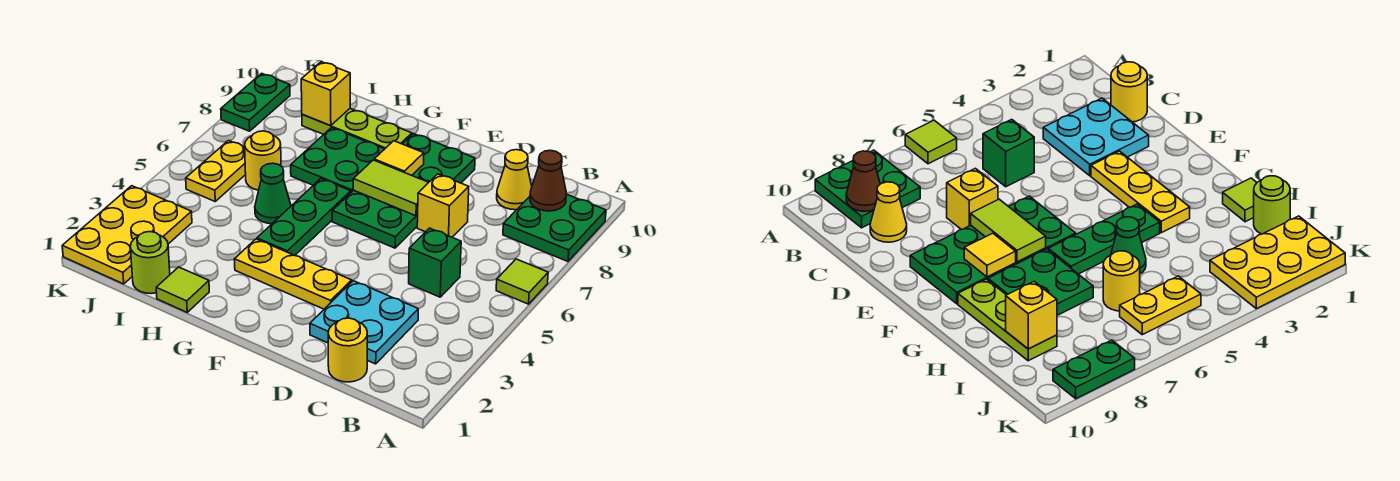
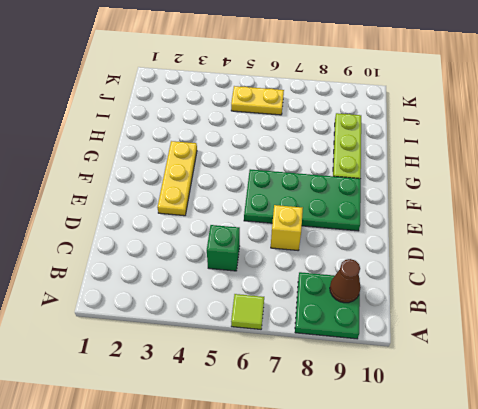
none -> yellow 1x1 round brick [328,318,367,382]
none -> cyan 2x2 plate [310,281,418,364]
none -> yellow 1x1 cone [497,150,532,210]

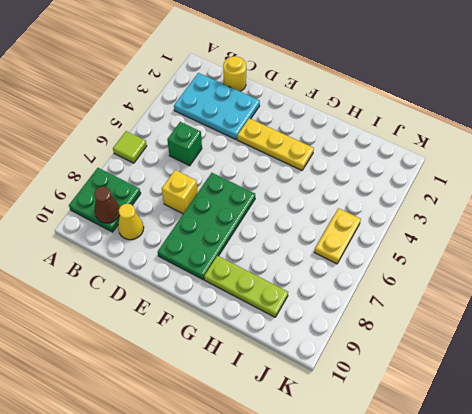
cyan 2x3 plate [174,73,260,139] -> cyan 2x2 plate [310,281,418,364]
none -> green 1x3 plate [257,179,351,256]
none -> green 2x2 plate [291,128,384,192]
none -> lime 1x1 tile [156,267,209,312]

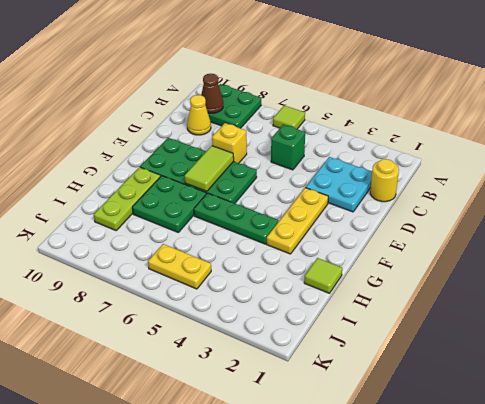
none -> green 1x1 cone [255,163,291,224]
none -> lime 1x1 round brick [130,232,170,294]
none -> yellow 1x1 round brick [245,131,281,190]

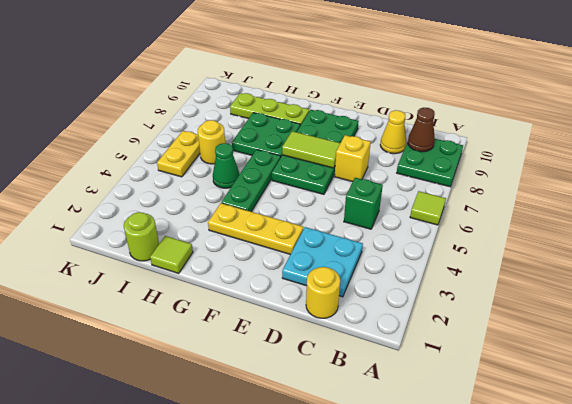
none -> yellow 2x3 plate [62,186,192,284]
none -> green 1x2 plate [221,73,290,131]
none -> yellow 1x1 tile [374,141,424,175]

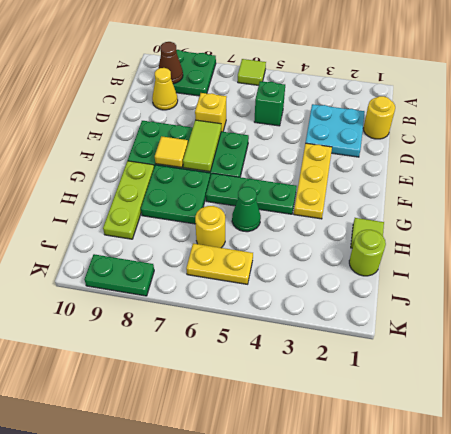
none -> yellow 2x3 plate [62,186,192,284]
none -> yellow 1x1 brick [301,62,350,126]

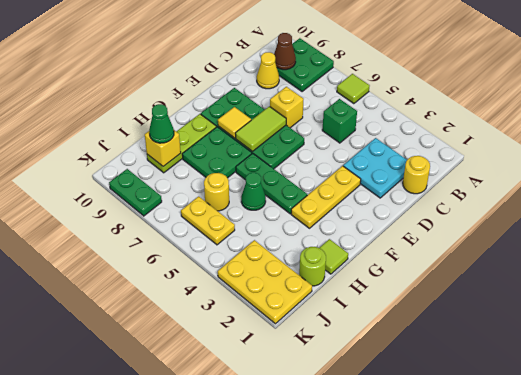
green 1x1 cone [149,104,174,143] -> none

